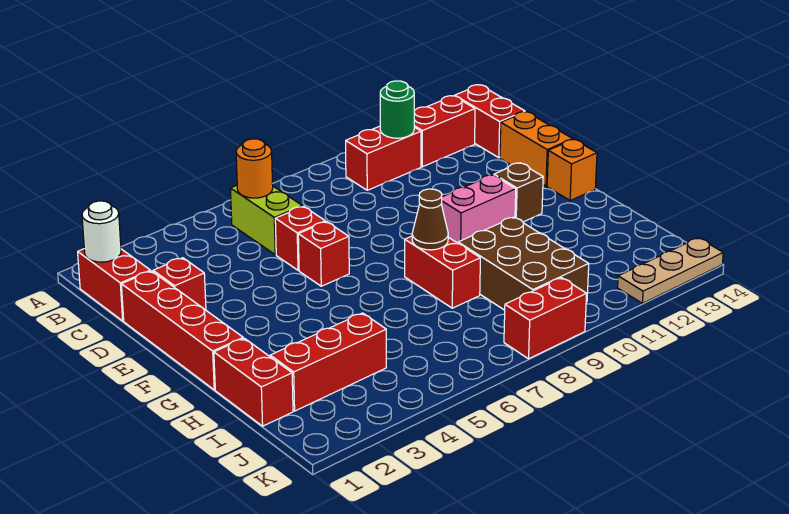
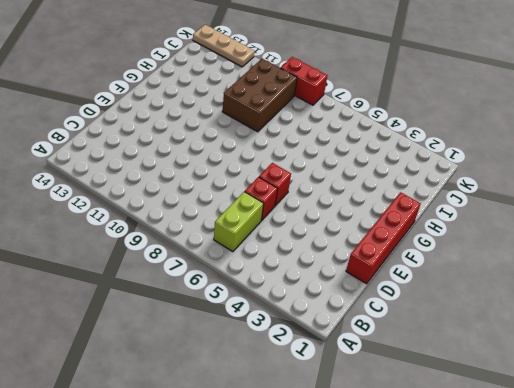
none -> red 1x2 brick [78,249,151,321]
none -> red 1x2 brick [346,126,421,190]
none -> red 1x2 brick [414,96,475,167]

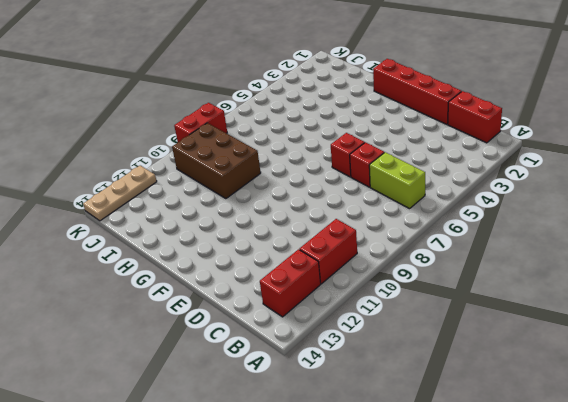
none -> red 1x2 brick [455,85,525,158]
none -> red 1x1 brick [153,258,206,310]
none -> orange 1x2 brick [500,112,573,186]

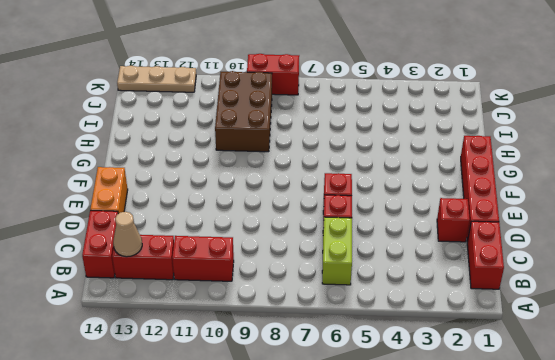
tan 1x1 cone [113,212,142,257] -> none
none -> pink 1x2 brick [441,175,516,243]
none -> brown 1x1 brick [494,163,543,222]
none -> orange 1x1 brick [547,140,597,200]

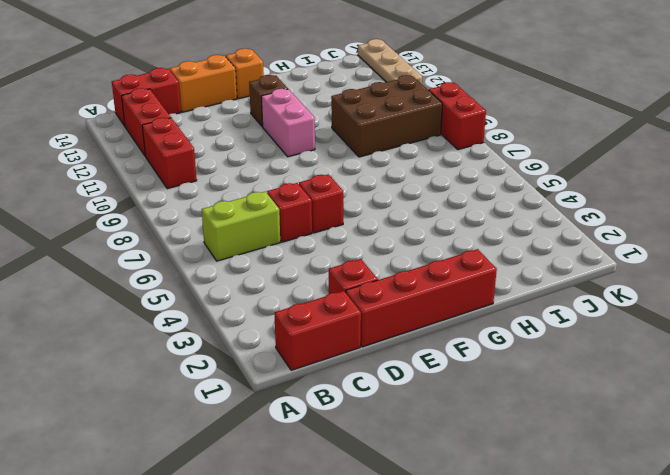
none -> red 1x2 brick [405,236,480,308]
none -> red 1x2 brick [214,338,293,426]
none -> red 1x3 brick [270,313,386,411]

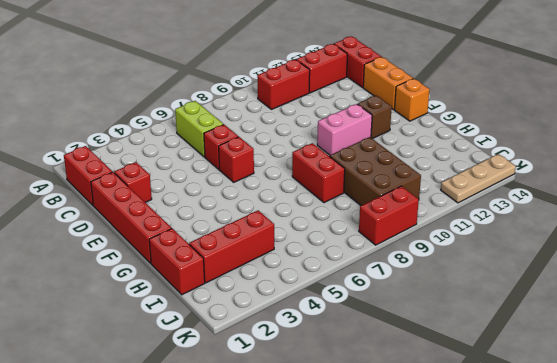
none -> white 1x1 round brick [82,201,121,262]
none -> orange 1x1 round brick [236,139,273,198]
none -> green 1x1 round brick [380,81,414,138]

